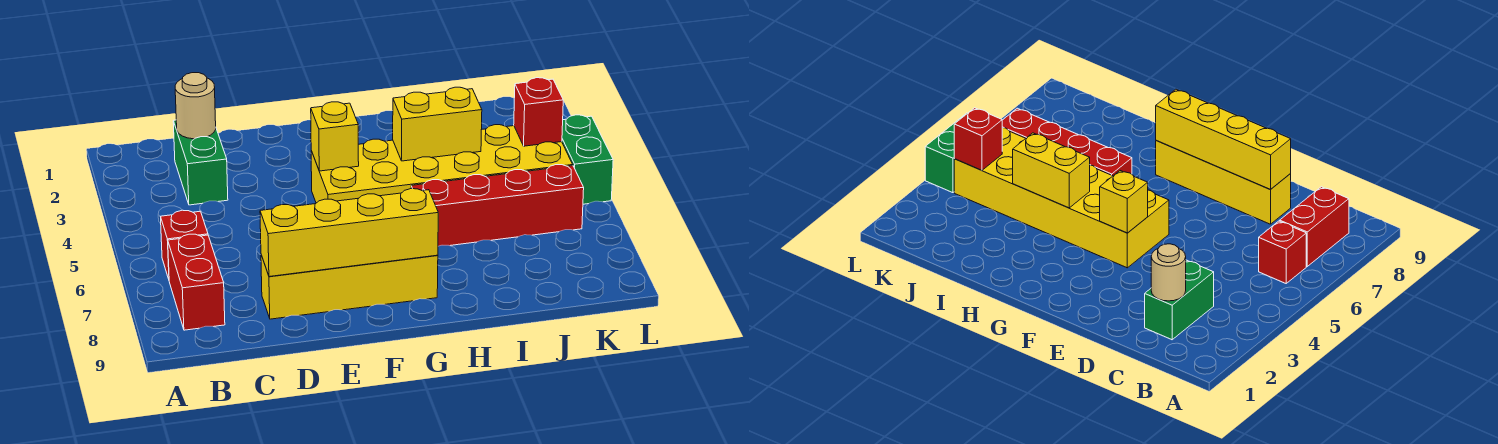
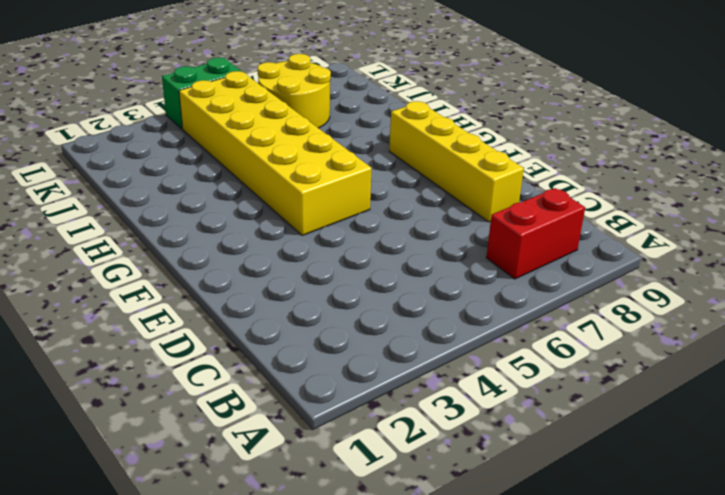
yellow 2x2 round brick [257,54,331,128] -> red 1x4 brick [411,165,584,246]
none -> red 1x1 brick [161,210,208,279]
none -> green 1x2 brick [173,120,228,205]
none -> tan 1x1 round brick [175,73,216,139]

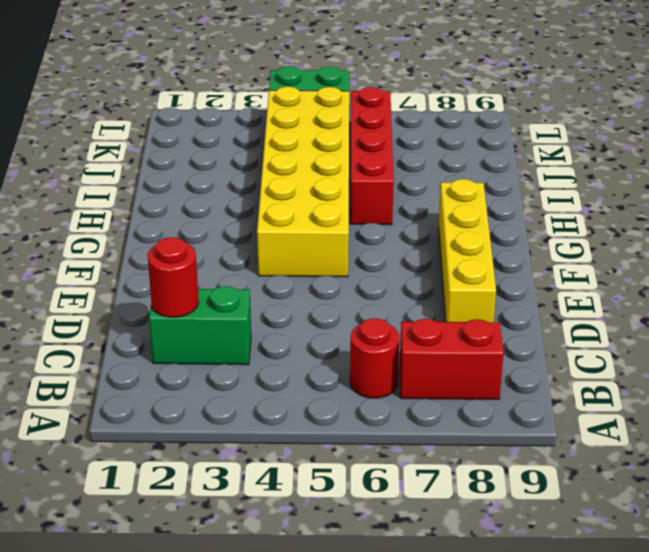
red 1x1 round brick [350,318,399,398] -> red 1x1 brick [161,210,208,279]
red 1x1 round brick [148,237,199,317] -> tan 1x1 round brick [175,73,216,139]
none -> yellow 1x4 brick [260,189,438,277]
none -> yellow 1x1 brick [311,102,359,171]
none -> yellow 1x2 brick [393,87,482,161]

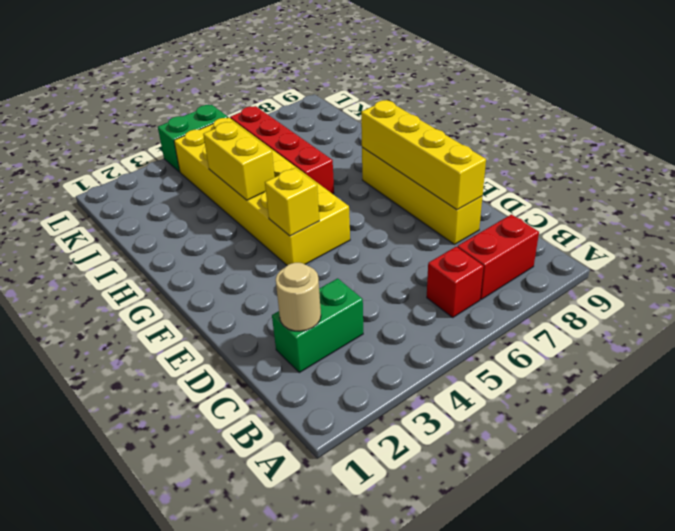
none -> red 1x1 brick [514,78,563,146]

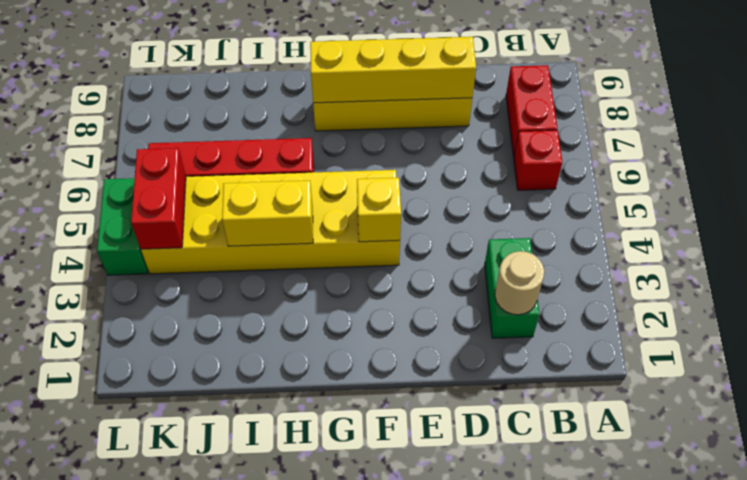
red 1x2 brick [131,148,186,249] -> red 1x1 brick [514,78,563,146]

